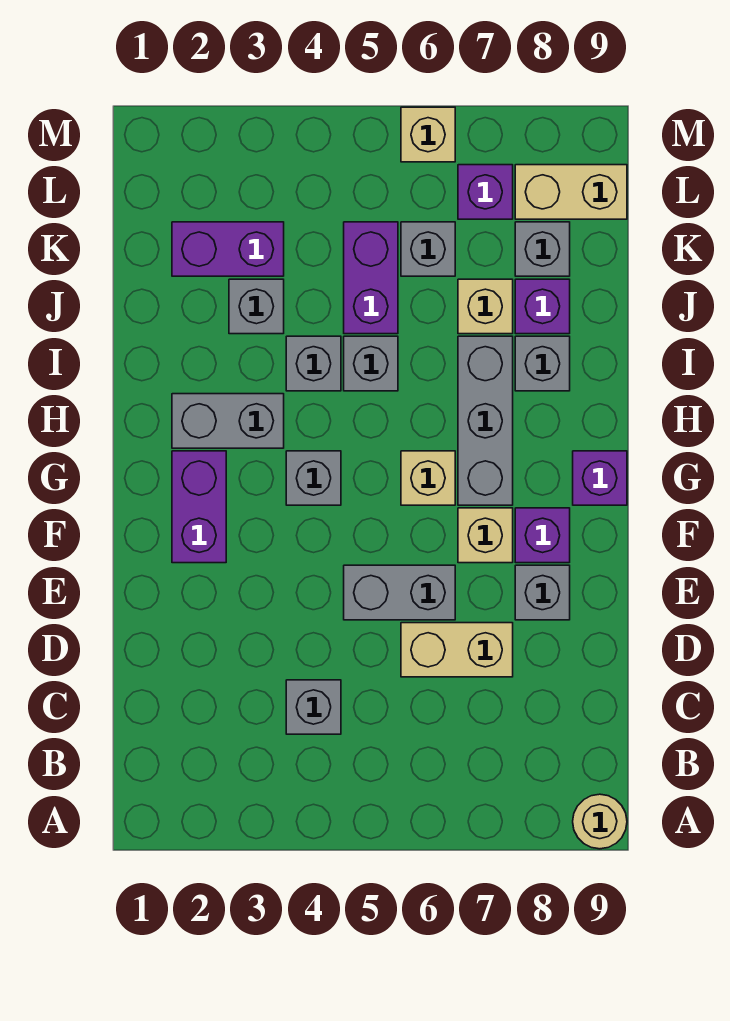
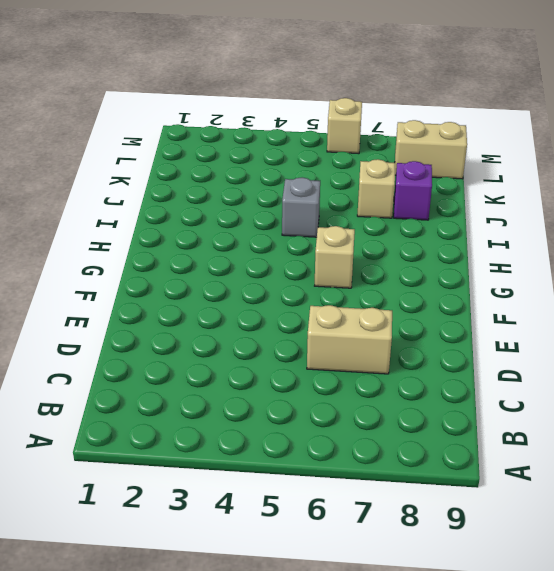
none -> tan 1x1 round brick [573,794,627,849]
none -> grey 1x1 brick [286,680,341,734]
none -> grey 1x2 brick [344,565,455,620]

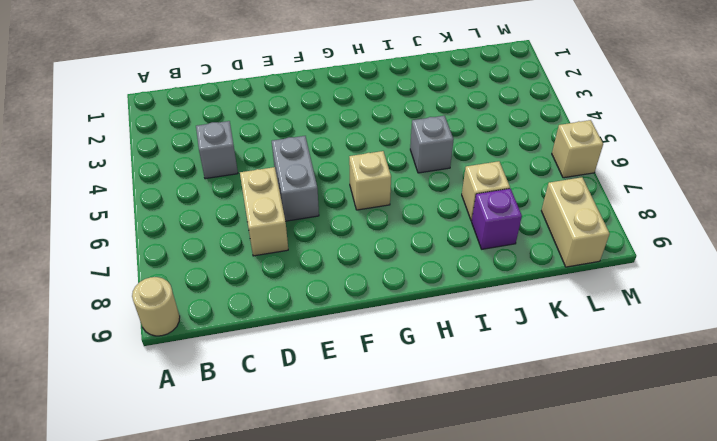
none -> grey 1x1 brick [515,565,570,620]
none -> purple 1x2 brick [172,451,226,563]
none -> tan 1x1 brick [458,508,513,563]

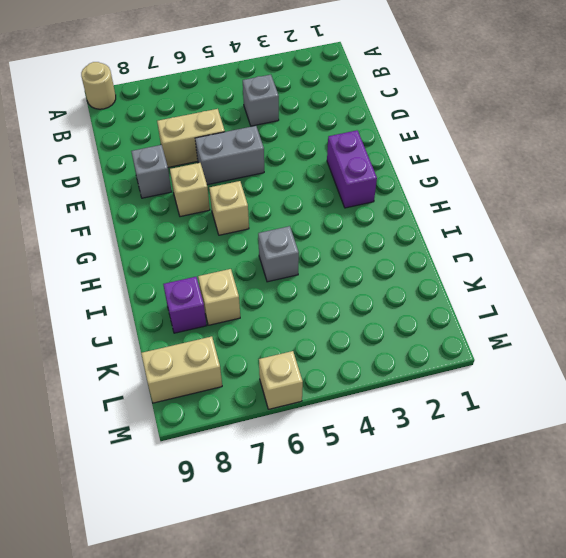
none -> purple 1x1 brick [515,508,570,563]
none -> grey 1x1 brick [286,451,341,505]
none -> grey 1x3 brick [458,336,513,505]

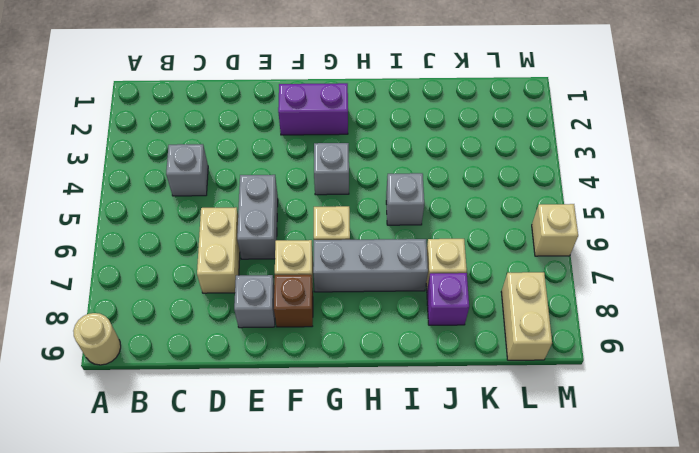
brown 1x1 brick [274,275,313,327] -> purple 1x1 brick [515,508,570,563]
none -> purple 1x1 brick [573,451,627,505]
none -> grey 1x2 brick [172,394,284,448]
none -> grey 1x1 brick [286,336,341,391]

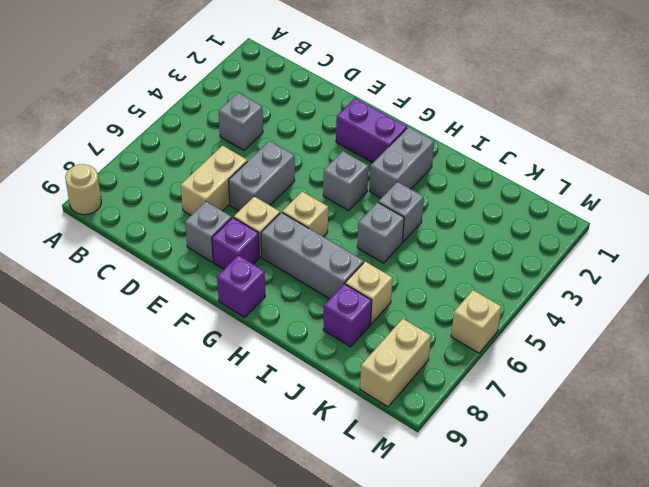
none -> grey 1x1 brick [515,336,570,391]
none -> grey 1x1 brick [229,279,284,334]
none -> purple 1x2 brick [344,222,398,334]

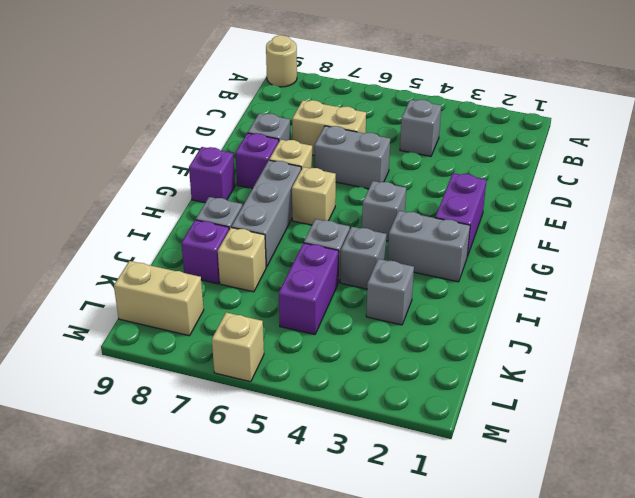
none -> purple 1x2 brick [172,222,284,276]
none -> grey 1x1 brick [401,222,455,276]
none -> grey 1x1 brick [515,222,570,276]

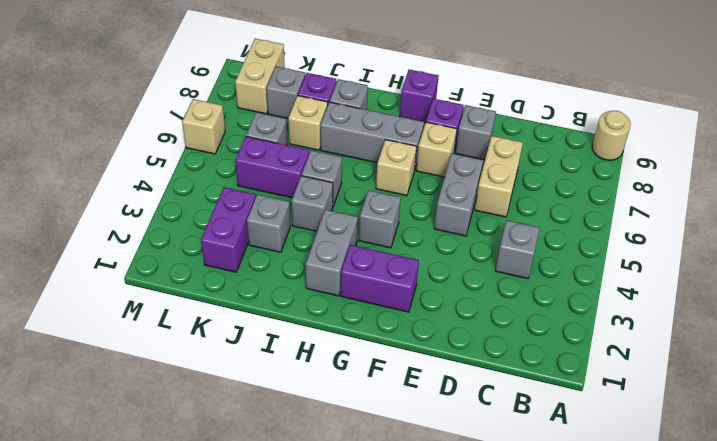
none -> purple 1x1 brick [458,165,513,219]

